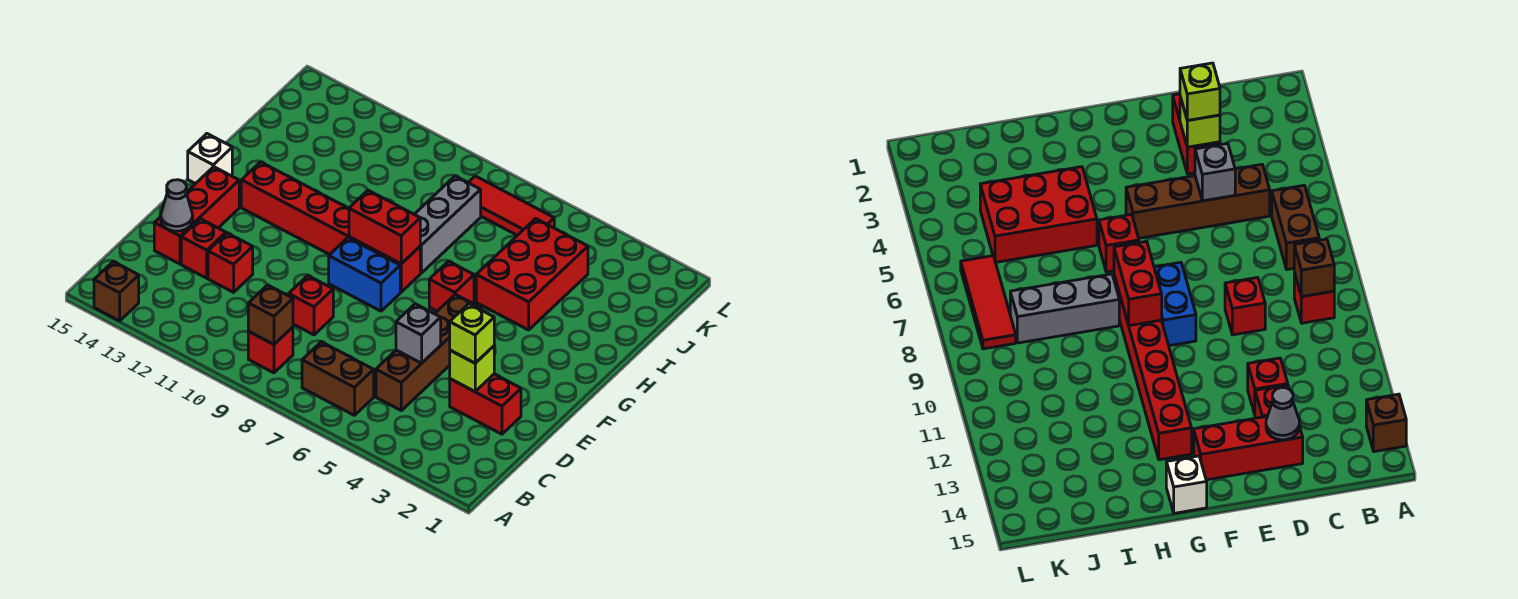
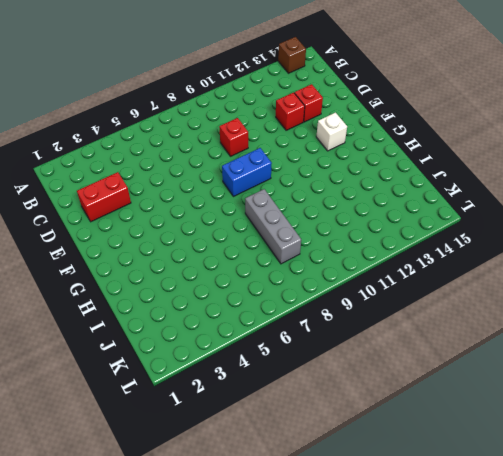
white 1x1 brick [316,113,347,151] -> white 1x1 brick moved to [188,134,232,184]
none -> brown 1x2 brick [302,342,374,415]
none -> red 1x1 brick [248,327,293,373]
none -> brown 1x4 brick [376,294,481,410]

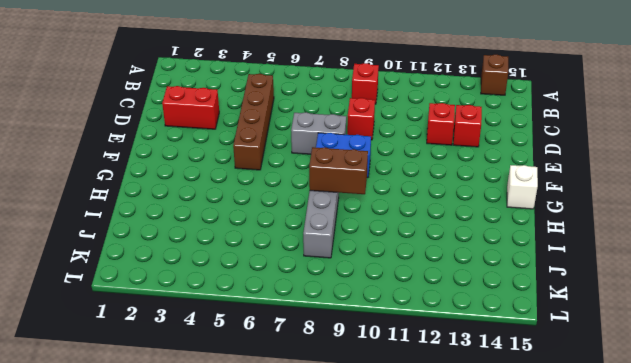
grey 1x2 brick [291,112,346,154] -> none
brown 1x2 brick [309,147,368,194] -> brown 1x2 brick moved to [302,342,374,415]
none -> red 1x3 brick [154,167,239,264]
none -> red 1x1 brick [429,261,474,311]
none -> red 1x6 brick [241,162,420,292]

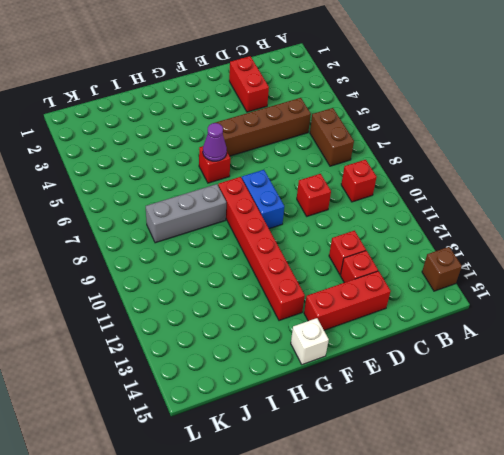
purple 1x1 cone [203,123,227,161] -> none
none -> red 2x3 brick [476,219,588,330]
none -> red 1x3 tile [468,176,554,235]
none -> brown 1x1 brick [248,285,293,344]

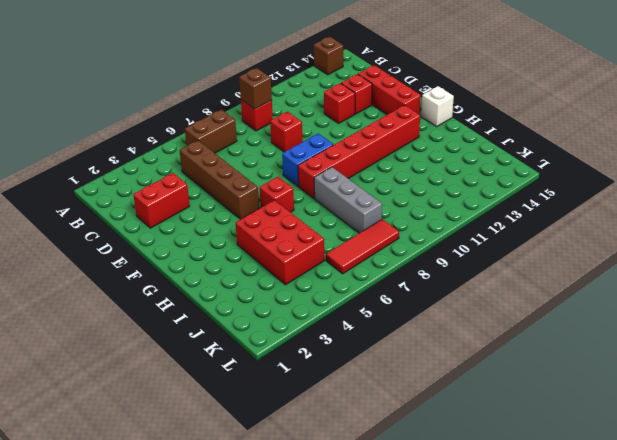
none -> lime 1x1 brick [450,346,494,392]
none -> grey 1x1 brick [396,304,441,363]
none -> grey 1x1 cone [160,180,193,231]

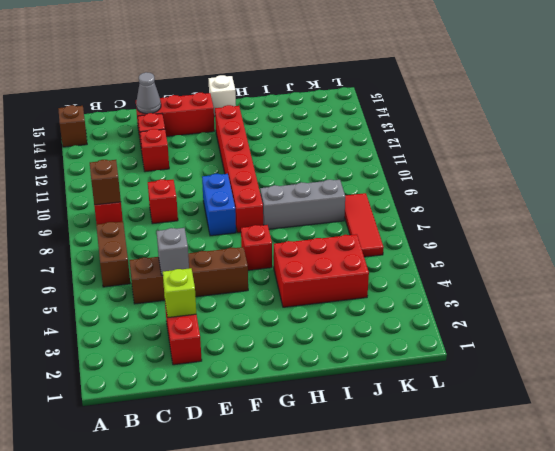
none -> red 1x2 brick [349,190,420,264]
none -> lime 1x1 brick [450,304,494,363]

